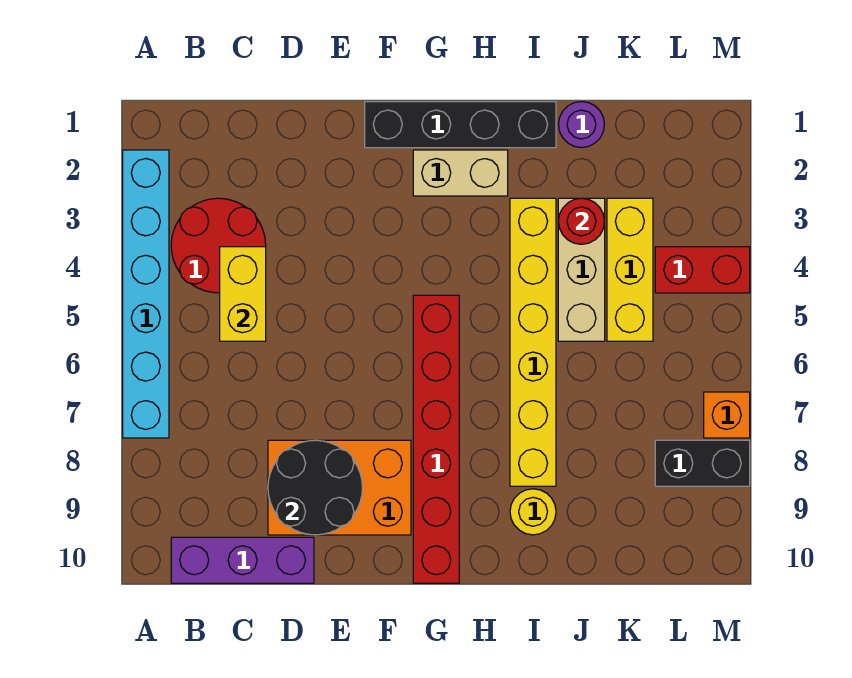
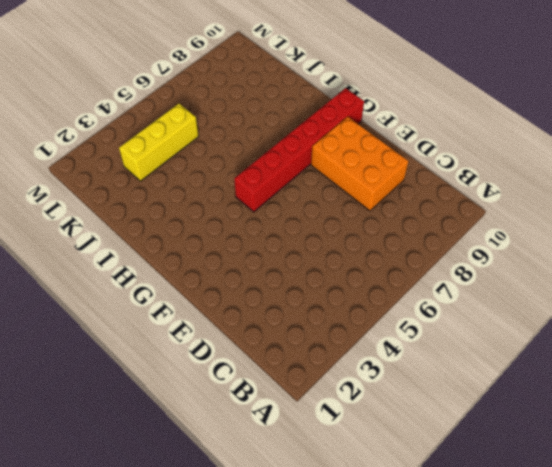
none -> cyan 1x6 brick [123,150,169,438]
none -> red 2x2 round brick [171,198,266,293]
none -> purple 1x3 brick [171,537,314,583]

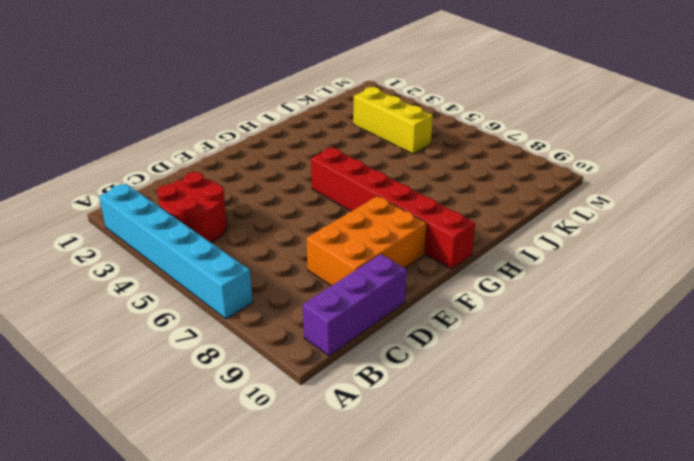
none -> black 1x4 brick [365,102,556,148]
none -> tan 1x2 brick [413,150,508,196]
none -> yellow 1x6 brick [510,198,556,486]

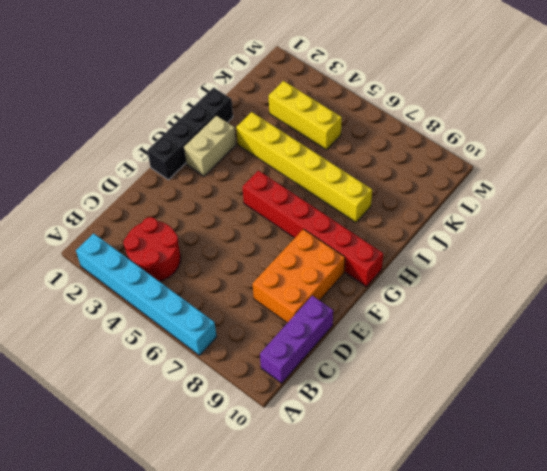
none -> yellow 1x1 round brick [510,489,556,535]
none -> purple 1x1 round brick [558,102,604,148]
none -> tan 1x3 brick [558,198,605,341]

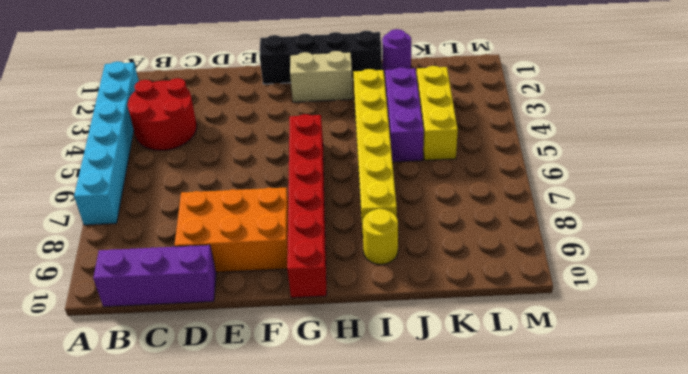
purple 1x3 brick [385,67,424,162] -> tan 1x3 brick [558,198,605,341]
none -> red 1x2 brick [655,247,750,293]
none -> black 1x2 brick [655,440,750,486]
none -> orange 1x1 brick [704,392,750,438]

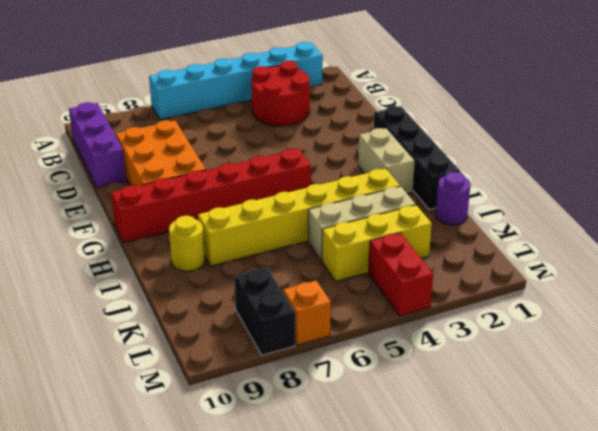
none -> yellow 1x2 brick [220,247,266,341]
none -> black 2x2 round brick [268,440,362,535]
none -> red 1x1 round brick [558,198,605,244]

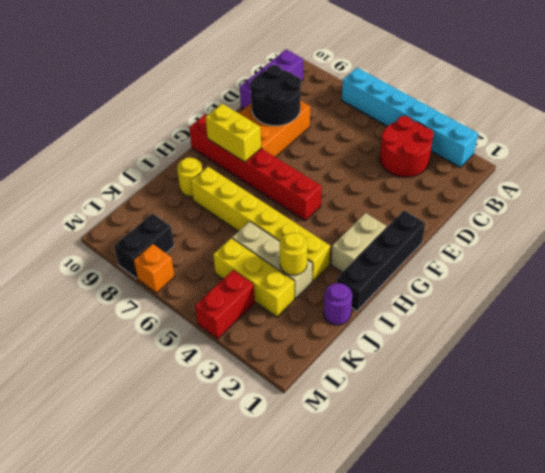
yellow 1x2 brick [205,104,261,162] -> yellow 1x2 brick moved to [220,247,266,341]
yellow 1x1 round brick [280,233,307,275] -> red 1x1 round brick [558,198,605,244]

